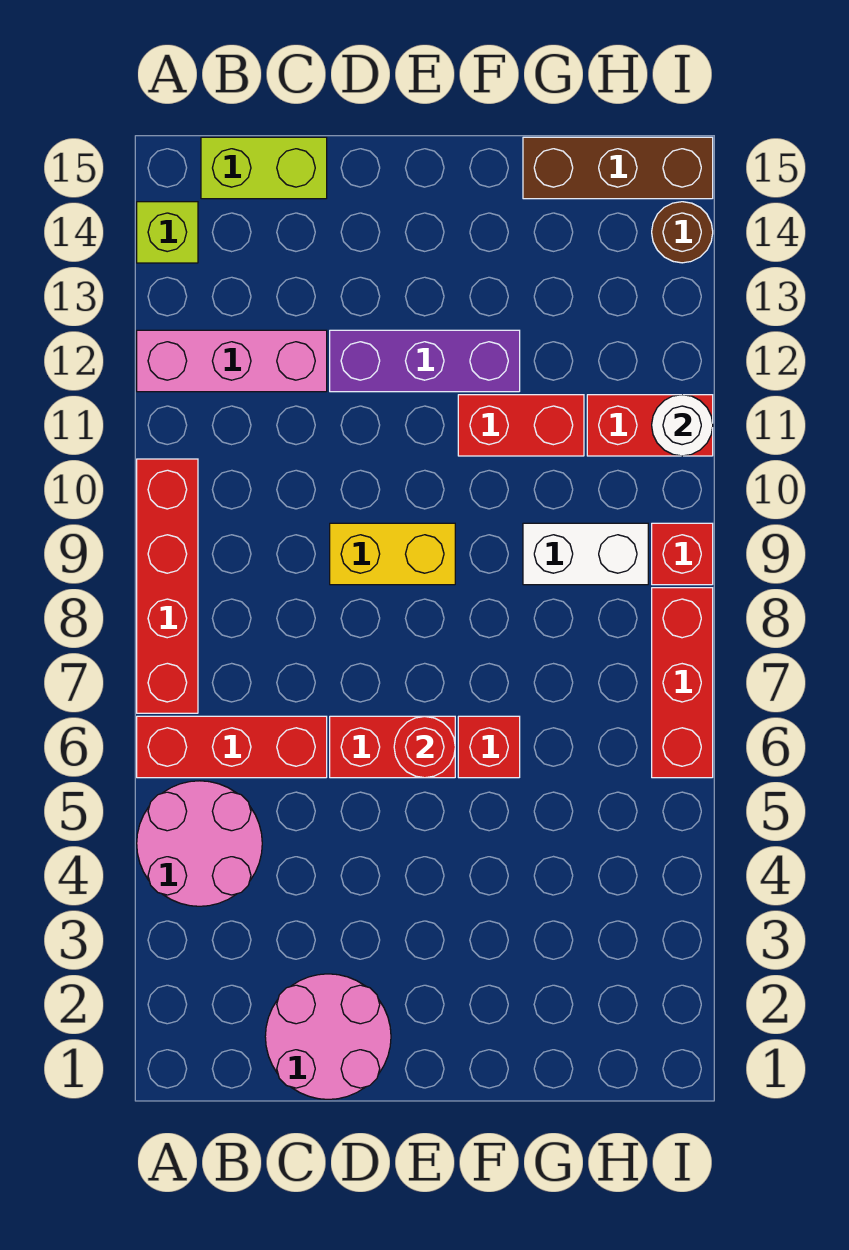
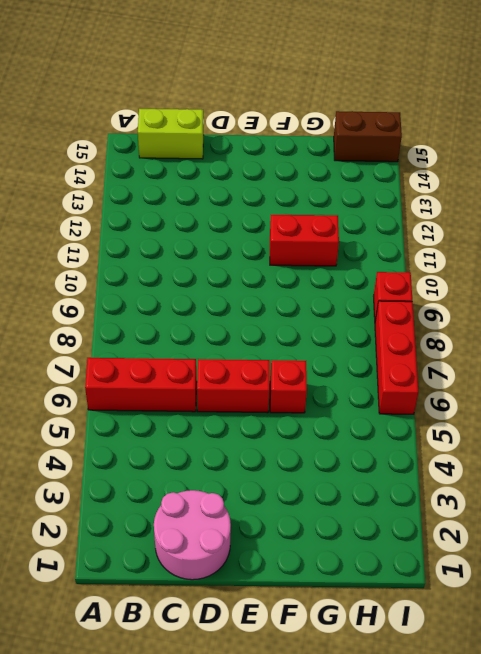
brown 1x2 brick [334,111,402,162] -> brown 1x3 brick [523,137,713,199]
none -> pink 2x2 round brick [137,781,262,906]
none -> red 1x4 brick [137,459,198,713]
none -> pink 1x3 brick [137,330,327,392]

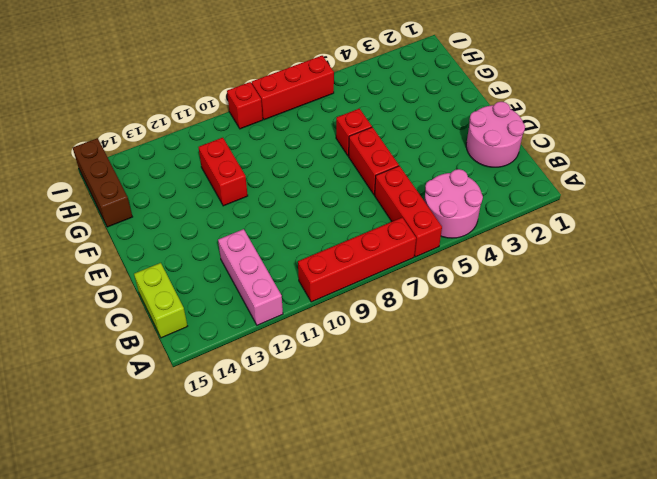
none -> lime 1x1 brick [137,202,198,263]
none -> yellow 1x2 brick [330,523,455,585]
none -> purple 1x3 brick [330,330,520,392]

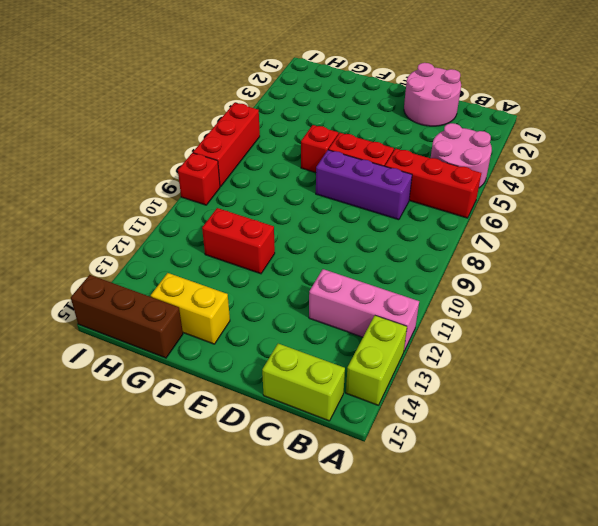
lime 1x2 brick [346,316,407,405] -> lime 1x1 brick [137,202,198,263]
purple 1x3 brick [316,150,412,220] -> purple 1x3 brick moved to [330,330,520,392]
yellow 1x2 brick [151,273,230,344] -> yellow 1x2 brick moved to [330,523,455,585]
none -> red 1x4 brick [137,459,198,713]
none -> white 1x2 brick [523,523,648,585]
none -> red 1x2 brick [587,395,713,456]

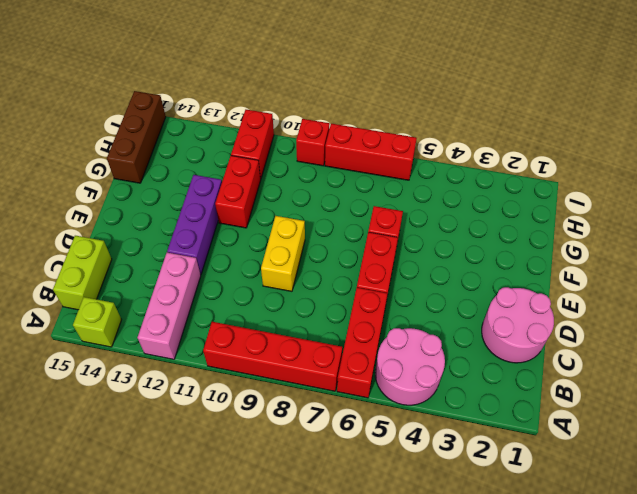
none -> white 1x2 brick [523,523,648,585]
none -> brown 1x1 round brick [652,202,713,263]
none -> red 1x1 round brick [394,716,455,778]

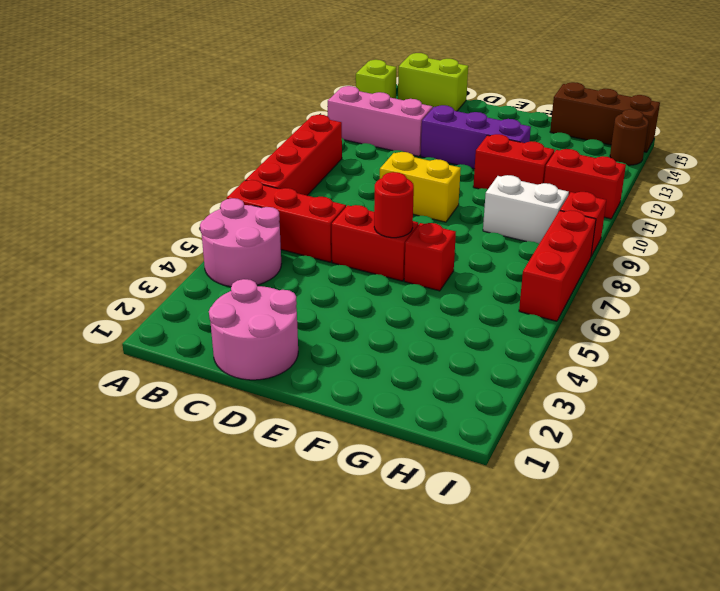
none -> white 1x1 round brick [652,395,713,456]

